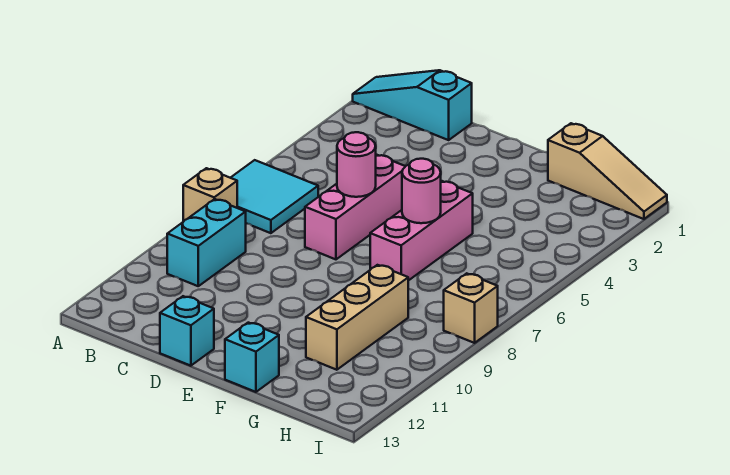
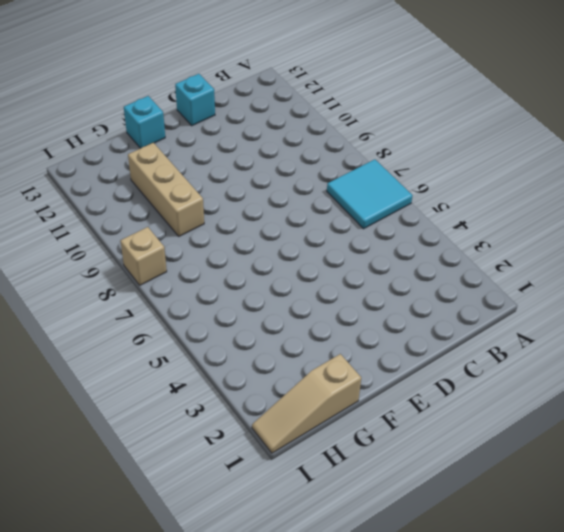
none -> cyan 1x3 slope [353,70,472,140]
none -> tan 1x1 brick [183,168,237,222]
none -> cyan 1x2 brick [167,199,246,286]

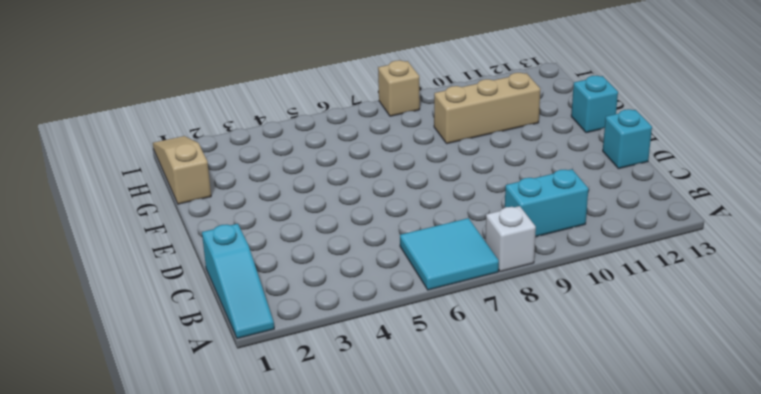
white 1x1 brick [485,206,536,272] -> tan 1x1 brick [183,168,237,222]
none -> pink 1x3 brick [305,155,405,259]
none -> pink 1x3 brick [370,181,473,281]
none -> pink 1x1 round brick [337,132,376,197]

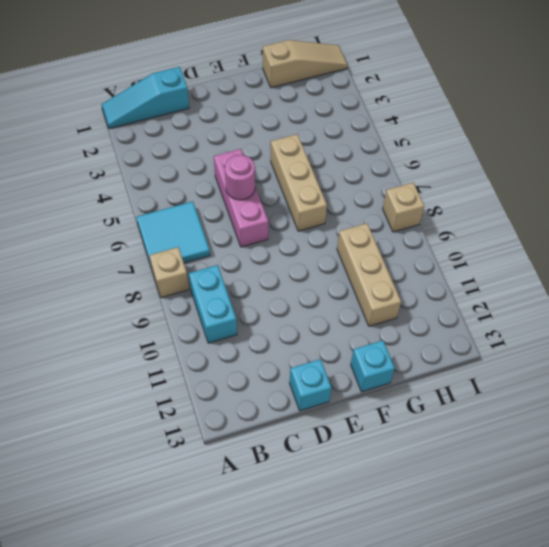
tan 1x3 brick [271,134,327,231] -> pink 1x3 brick [370,181,473,281]
none -> pink 1x1 round brick [402,159,441,223]

